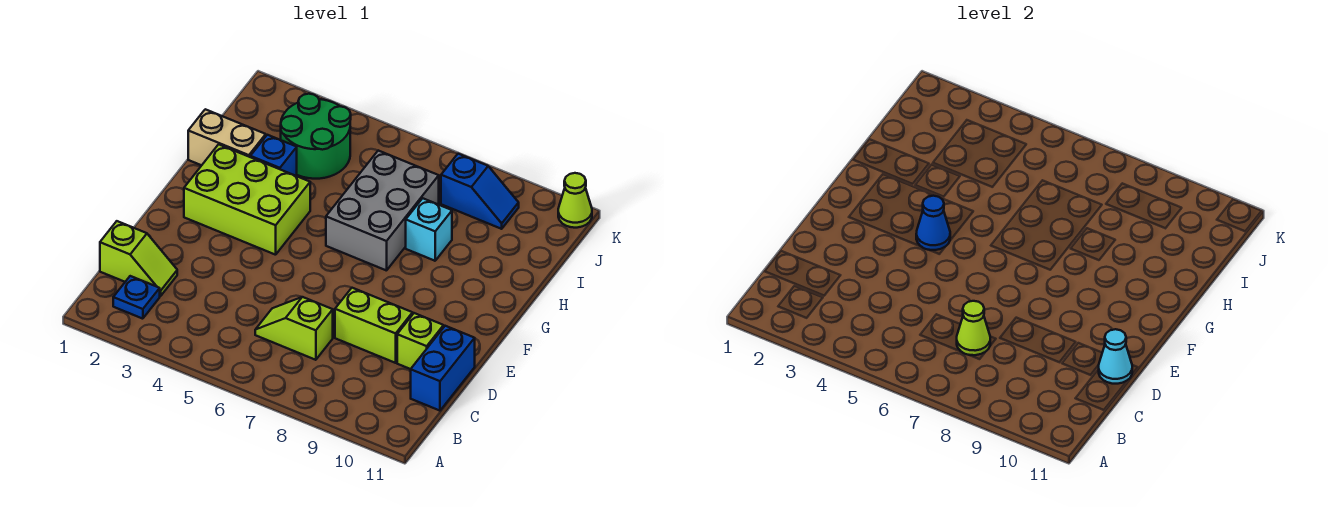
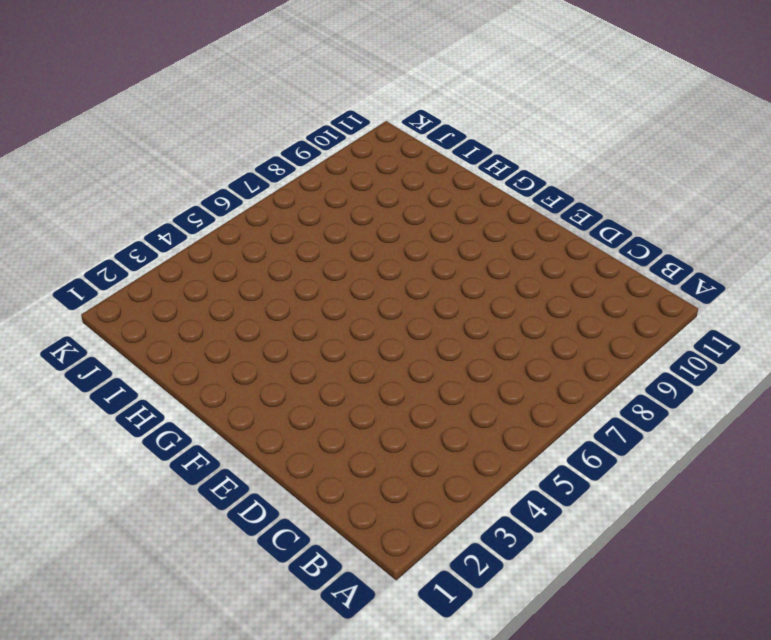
none -> blue 1x1 plate [113,276,160,319]
none -> lime 1x2 slope [100,221,177,296]
none -> lime 1x2 slope [255,297,333,360]

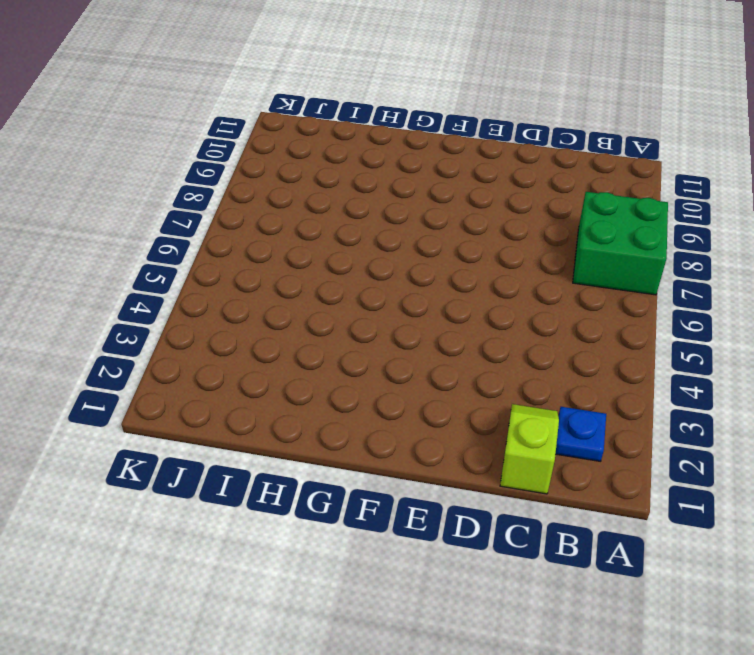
green 2x2 brick [573,192,668,295] -> none
none -> lime 1x2 slope [255,297,333,360]
none -> blue 1x2 brick [411,326,475,411]
none -> lime 1x2 brick [335,288,413,363]

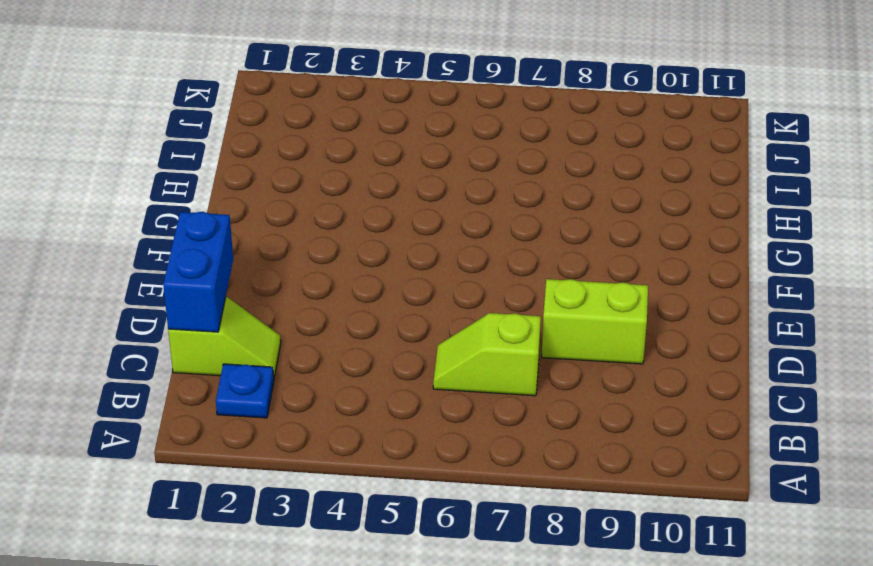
blue 1x2 brick [163,212,233,332] -> blue 1x2 brick moved to [411,326,475,411]
none -> lime 1x1 brick [397,313,444,369]
none -> lime 2x3 brick [184,144,310,255]
none -> grey 2x3 brick [326,151,439,271]

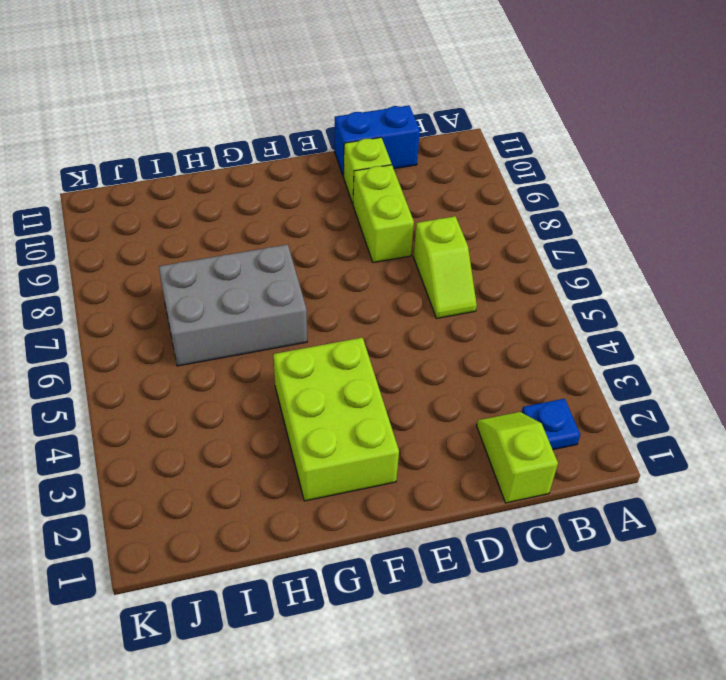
none -> tan 1x2 brick [188,109,266,165]
none -> blue 1x1 brick [250,135,297,176]
none -> cyan 1x1 brick [406,198,452,261]

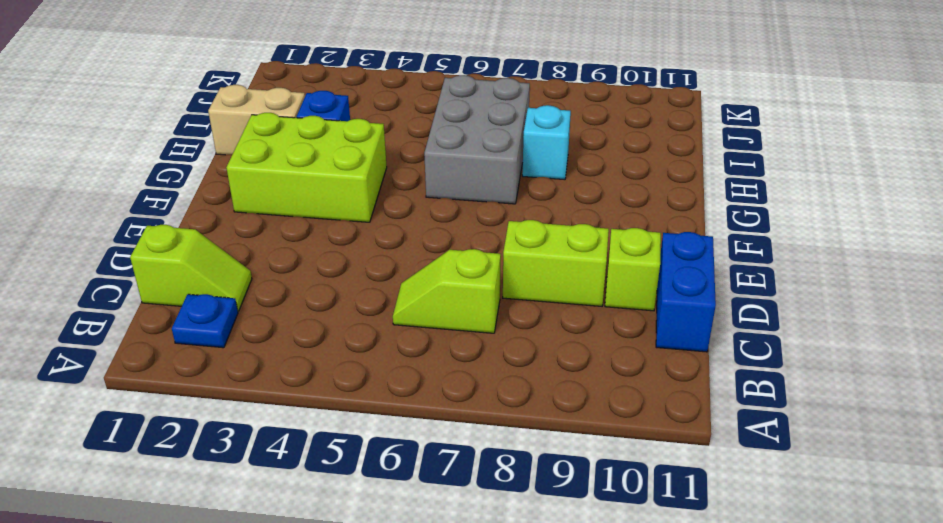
none -> green 2x2 round brick [281,94,351,179]
none -> blue 1x2 slope [441,154,519,229]
none -> lime 1x1 cone [558,173,592,228]

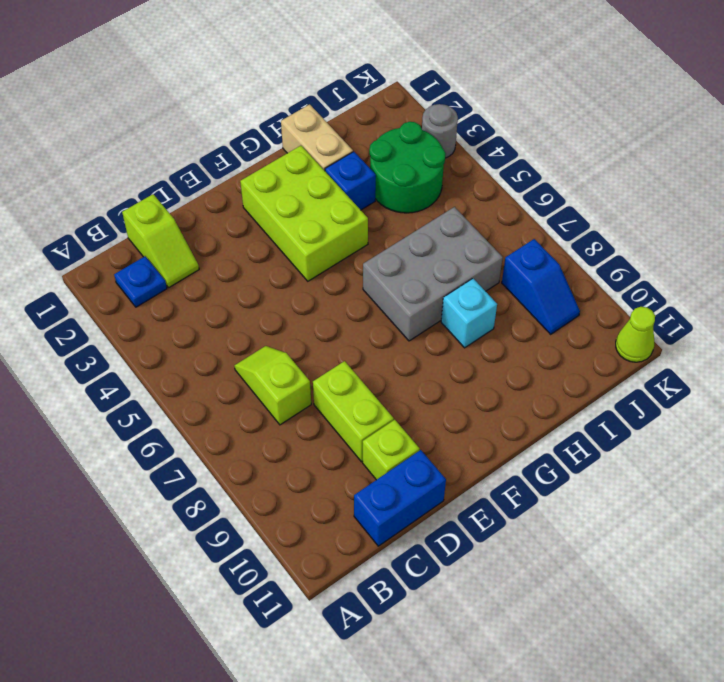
grey 1x1 round brick [422,104,458,158] -> none
none -> lime 1x1 cone [957,301,990,355]
none -> cyan 1x1 cone [1099,329,1132,384]
none -> blue 1x1 cone [916,196,950,250]

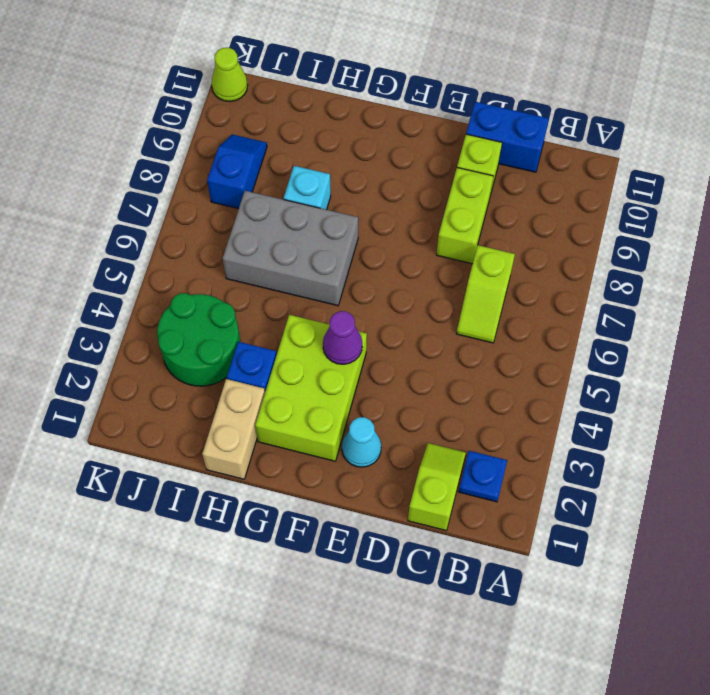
cyan 1x1 cone [342,417,381,467] -> cyan 1x1 cone moved to [1099,329,1132,384]
purple 1x1 cone [323,311,362,364] -> blue 1x1 cone [916,196,950,250]
none -> lime 1x1 cone [957,301,990,355]

